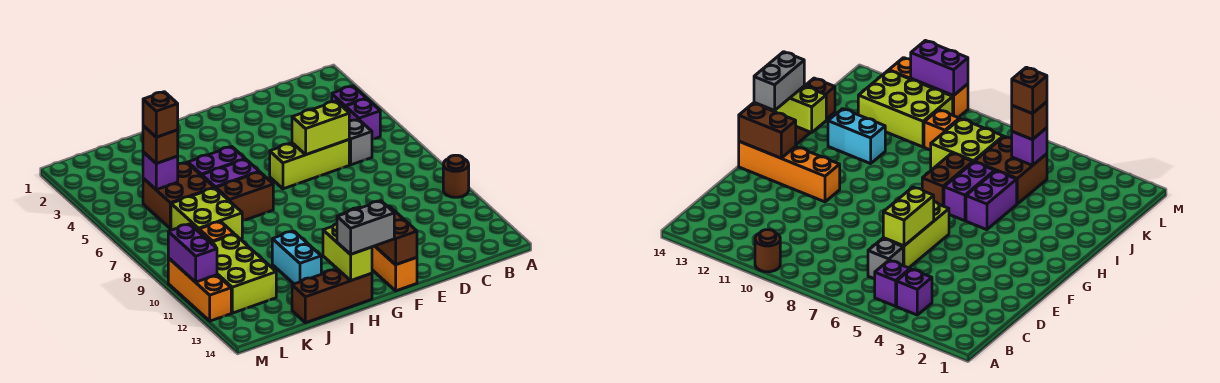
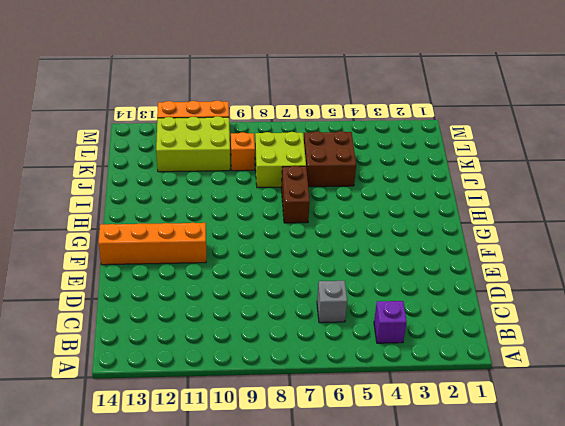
none -> brown 1x1 round brick [443,155,469,197]
none -> purple 1x1 brick [346,99,380,139]
none -> lime 1x3 brick [270,140,349,189]

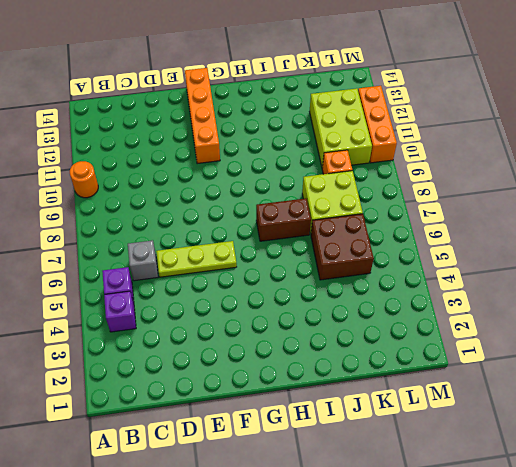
orange 1x1 round brick [70,161,98,198] -> brown 1x1 round brick [443,155,469,197]
lime 1x3 plate [156,241,237,277] -> lime 1x3 brick [270,140,349,189]
none -> purple 1x2 brick [188,147,245,176]
none -> purple 1x2 brick [202,159,259,188]
none -> brown 1x3 brick [292,269,372,323]

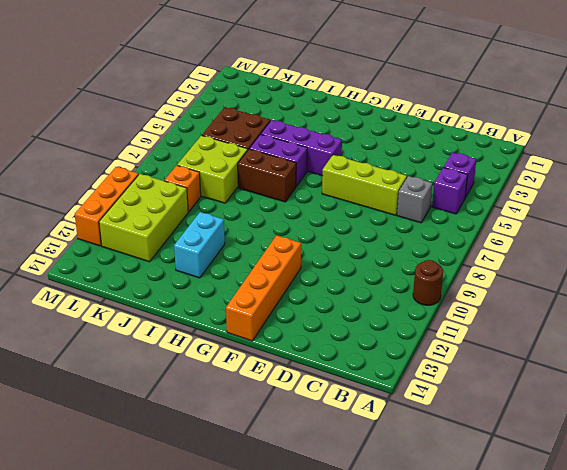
purple 1x3 brick [261,120,342,176] -> purple 1x2 brick [188,147,245,176]
none -> brown 1x3 brick [292,269,372,323]
none -> lime 1x2 brick [292,101,349,155]
none -> brown 1x2 brick [375,206,417,265]

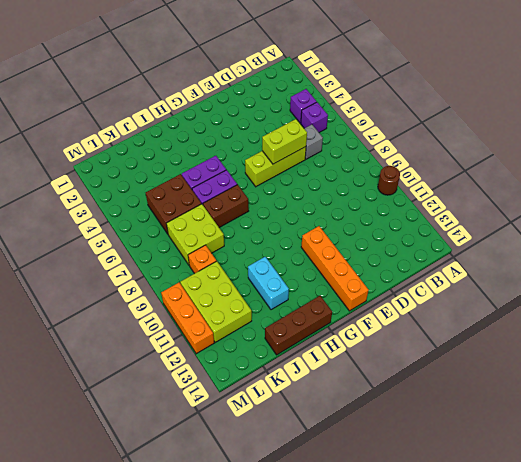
none -> brown 1x2 brick [375,206,417,265]
none -> lime 1x2 brick [323,224,372,280]
none -> purple 1x1 brick [143,152,178,190]

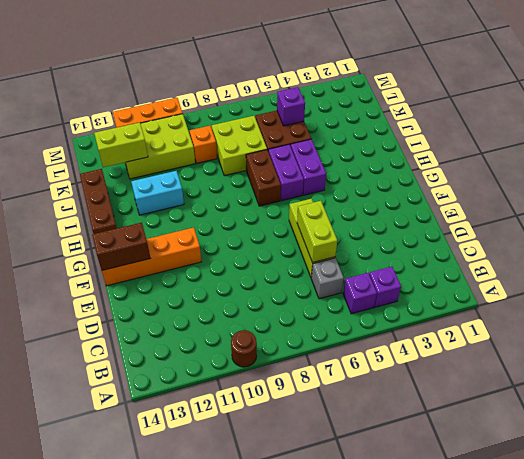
lime 1x2 brick [94,123,148,167] -> lime 1x2 brick moved to [323,224,372,280]
none -> purple 1x2 brick [168,224,217,282]
none -> grey 1x2 brick [337,201,394,254]
none -> brown 1x1 brick [143,126,178,163]

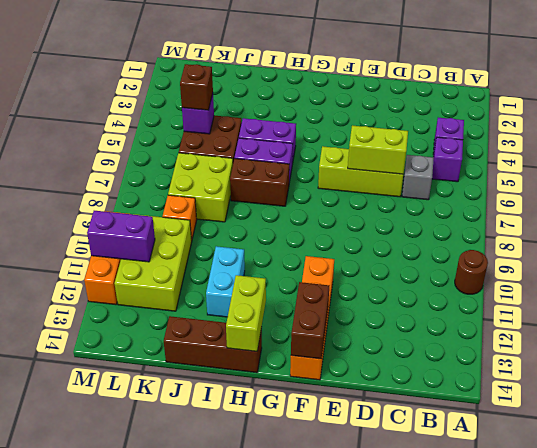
purple 1x2 brick [87,211,155,262] -> purple 1x2 brick turned to [168,224,217,282]
none -> grey 1x2 brick [337,201,394,254]
none -> brown 1x1 brick [143,92,178,137]

